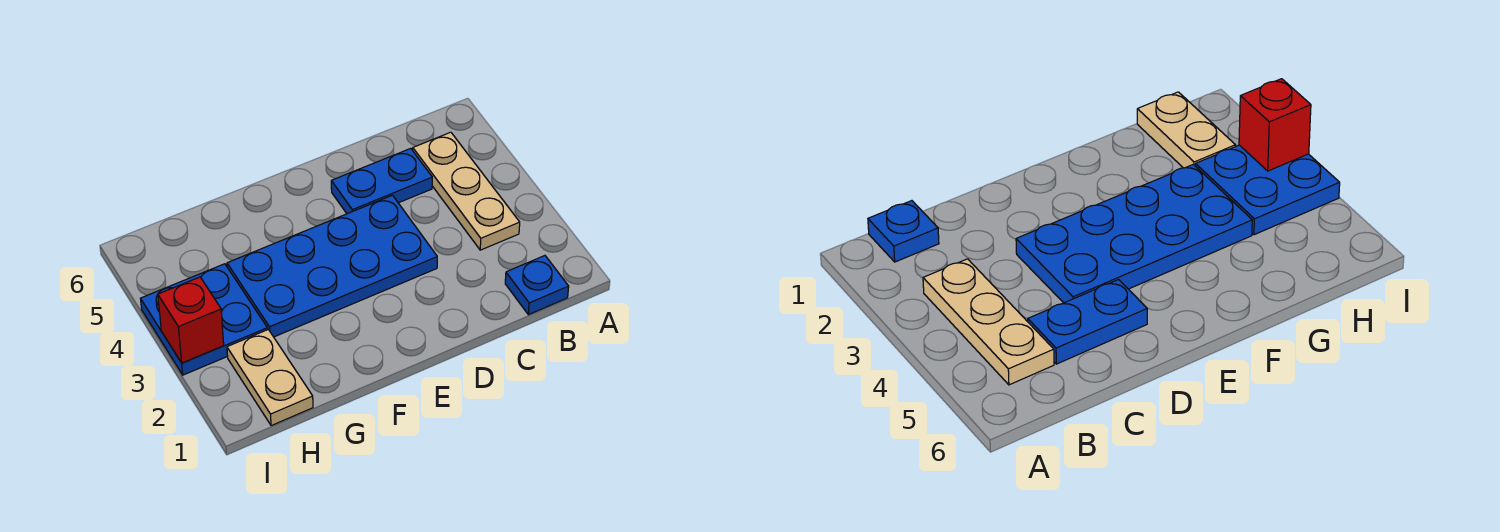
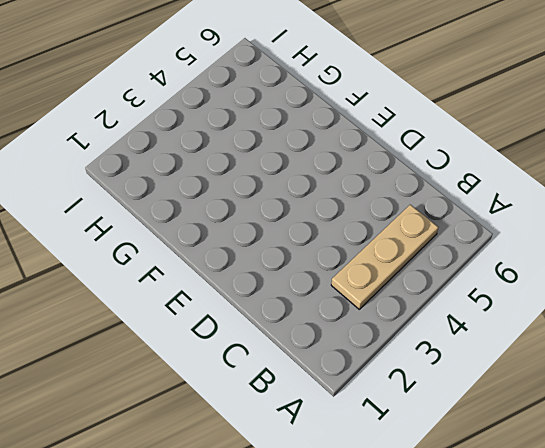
none -> blue 1x1 plate [505,256,569,315]
none -> blue 1x2 plate [331,148,432,214]

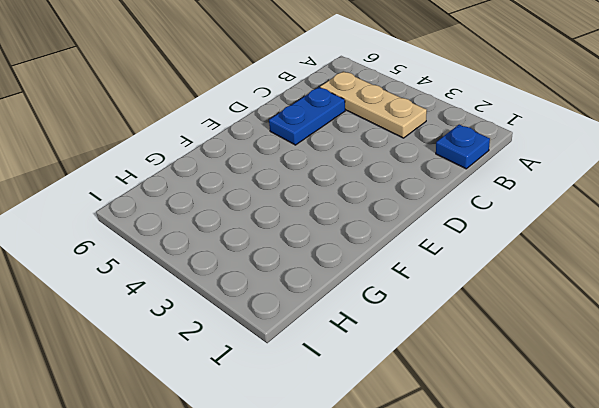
none -> blue 2x4 plate [227,195,437,337]
none -> tan 1x2 plate [227,330,313,426]

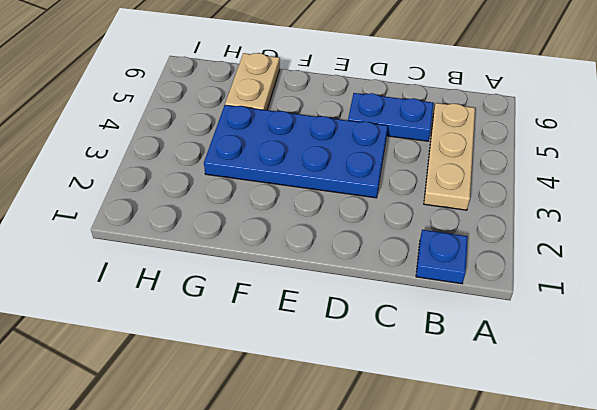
tan 1x2 plate [225,53,280,110] -> tan 1x2 plate moved to [227,330,313,426]
none -> blue 2x2 plate [141,264,268,375]
none -> red 1x1 brick [158,277,224,363]

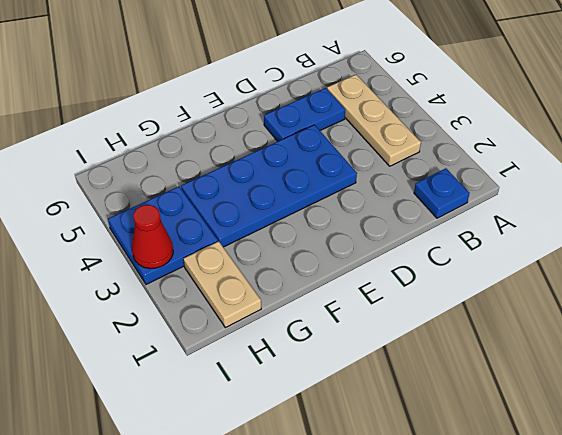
red 1x1 cone [132,205,173,269] -> red 1x1 brick [158,277,224,363]

